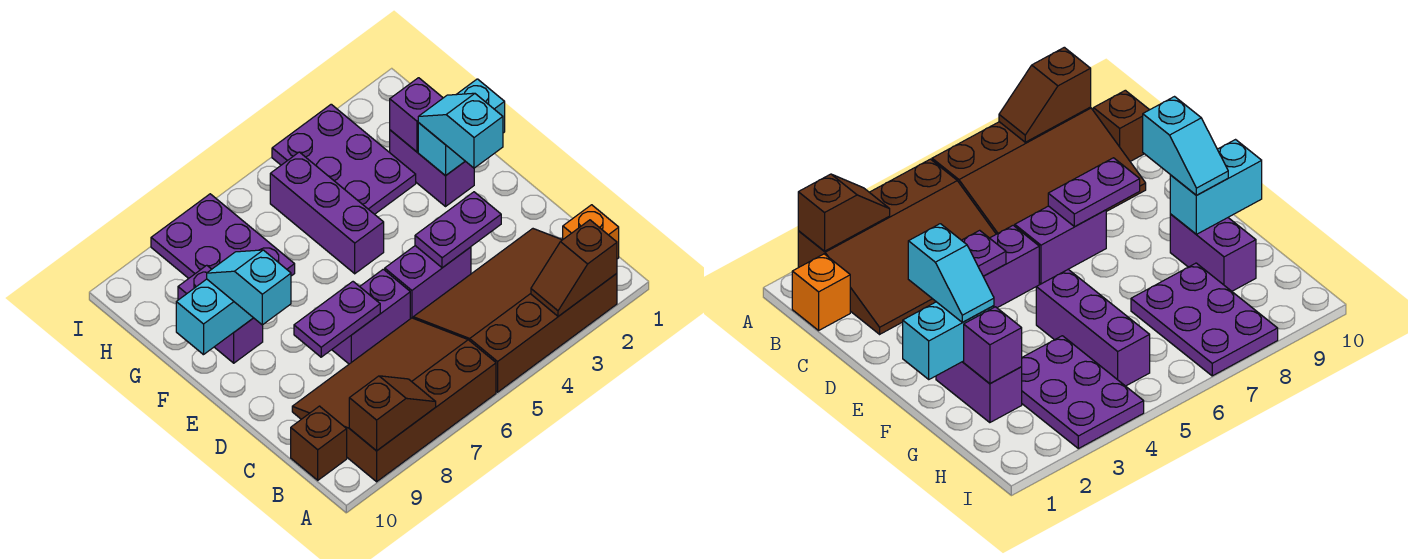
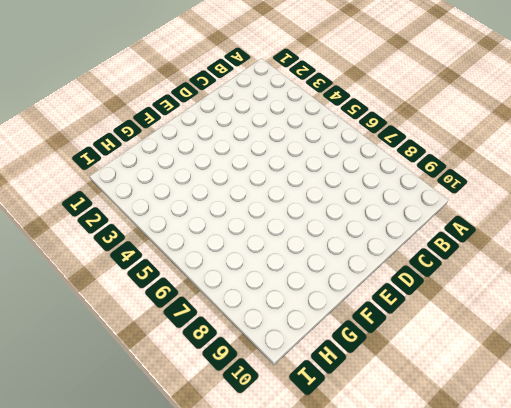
none -> brown 3x4 slope [413,229,617,392]
none -> brown 3x4 slope [292,318,496,482]
none -> orange 1x1 brick [563,205,619,259]

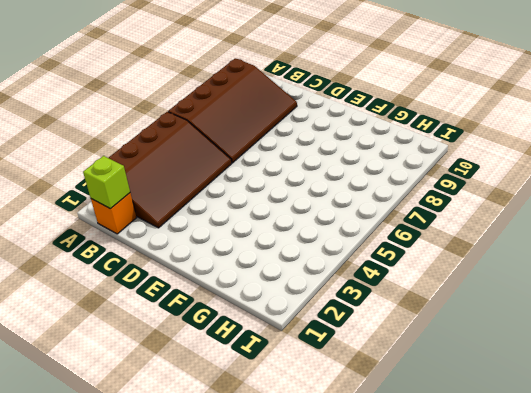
lime 1x1 brick [83,156,130,209] -> none
none -> brown 1x1 brick [291,406,347,480]
none -> purple 1x2 brick [385,246,471,319]
none -> purple 1x2 brick [332,269,410,364]

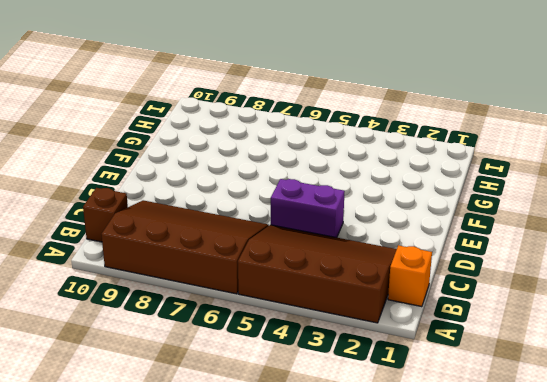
none -> purple 1x2 brick [332,269,410,364]
none -> purple 1x2 brick [390,130,474,206]
none -> purple 1x3 brick [270,152,384,274]

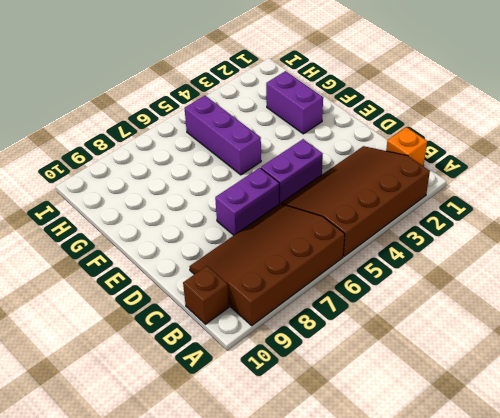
none -> purple 1x2 brick [178,265,263,363]
none -> purple 2x3 plate [272,104,416,214]
none -> purple 2x3 plate [151,194,295,278]

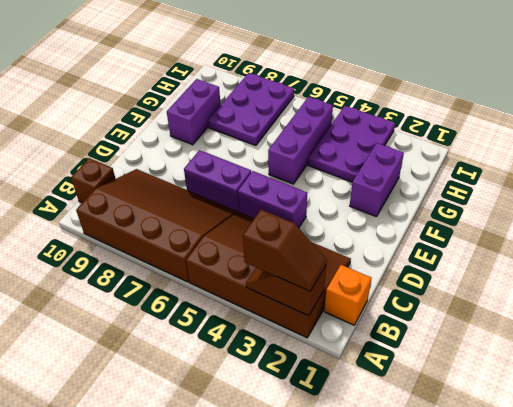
brown 1x2 slope [243,210,327,291] -> brown 1x2 slope moved to [349,376,436,451]
none -> purple 1x2 plate [415,192,501,268]
none -> purple 1x2 plate [294,282,380,357]
none -> cyan 1x2 brick [418,79,505,176]

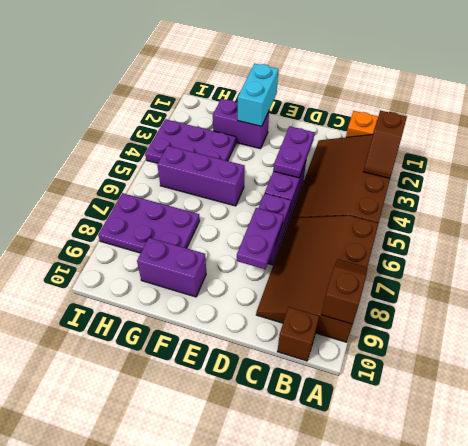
none -> cyan 1x2 brick [176,279,253,355]
none -> purple 1x1 brick [390,78,443,152]
none -> cyan 1x2 slope [418,93,503,168]

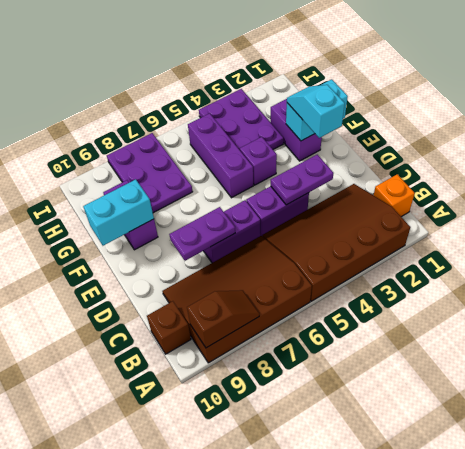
purple 1x1 brick [240,137,277,185] -> purple 1x1 brick moved to [390,78,443,152]
none -> brown 1x2 slope [531,220,617,316]
none -> cyan 1x2 slope [207,250,291,325]

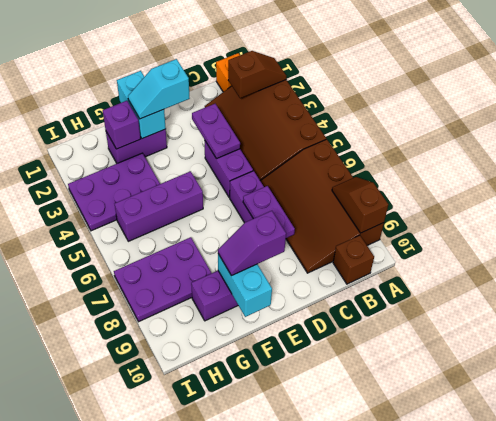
brown 1x2 slope [228,51,287,98] -> brown 1x2 slope turned to [531,220,617,316]
purple 1x2 slope [218,211,286,276] -> cyan 1x2 slope [207,250,291,325]

